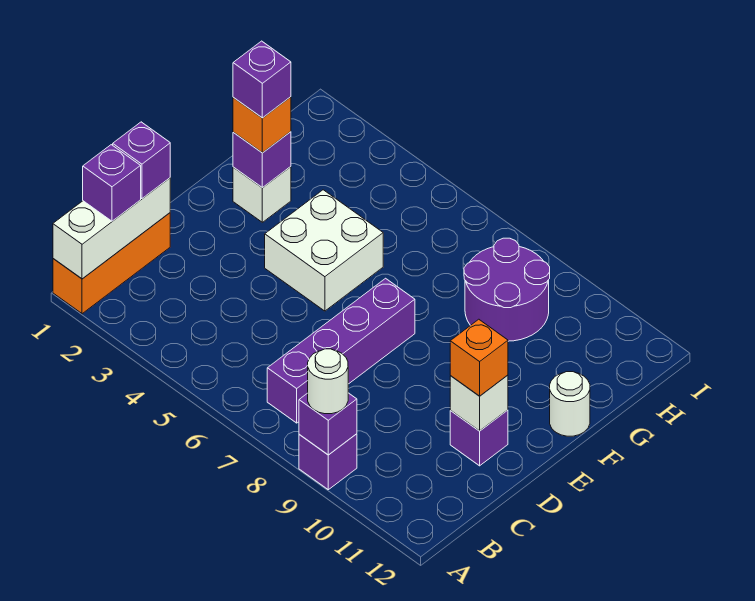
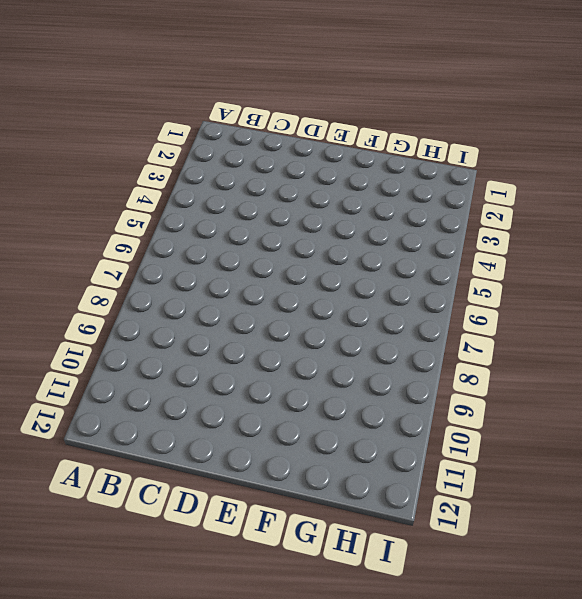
none -> orange 1x3 brick [53,213,170,314]
none -> purple 1x1 brick [299,434,357,490]
none -> purple 1x4 brick [267,278,415,423]

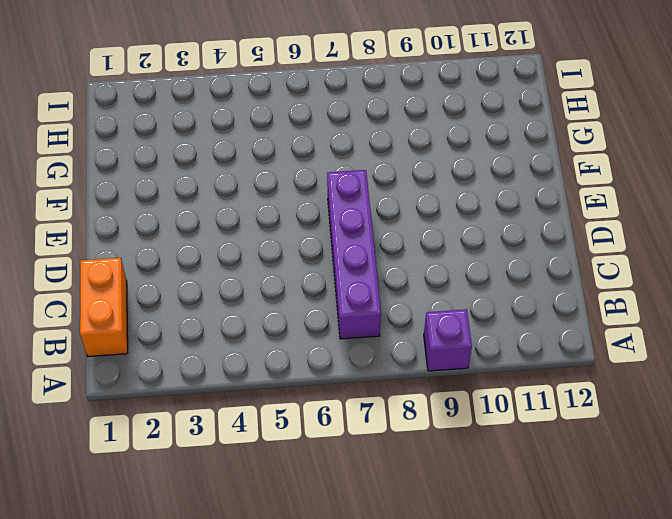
orange 1x2 brick [80,258,128,356] -> orange 1x3 brick [53,213,170,314]
none -> purple 1x1 brick [450,410,508,466]
none -> white 2x2 brick [265,190,383,311]
none -> white 1x1 brick [233,167,291,222]

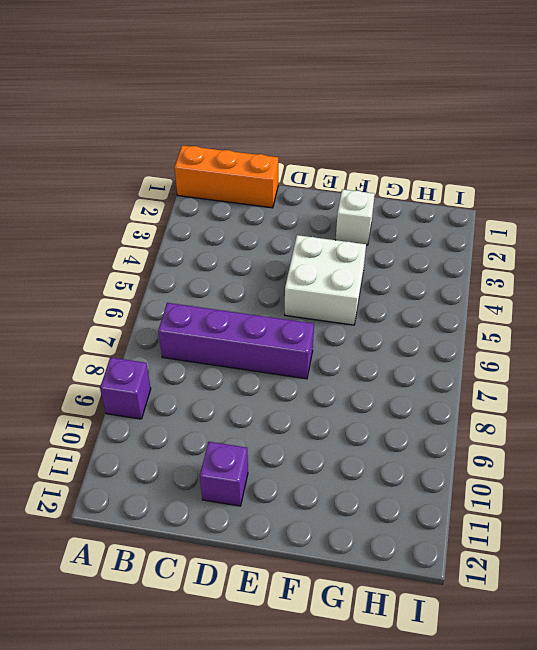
none -> white 1x1 round brick [550,372,590,436]
none -> purple 2x2 round brick [464,238,550,341]
none -> white 1x3 brick [53,178,170,279]

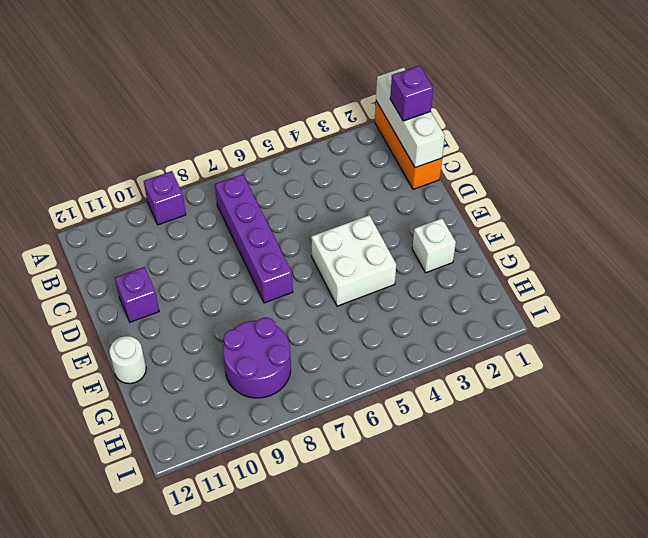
none -> purple 1x1 brick [299,393,357,455]
none -> white 1x1 brick [450,375,508,431]
none -> purple 1x1 brick [233,132,291,187]

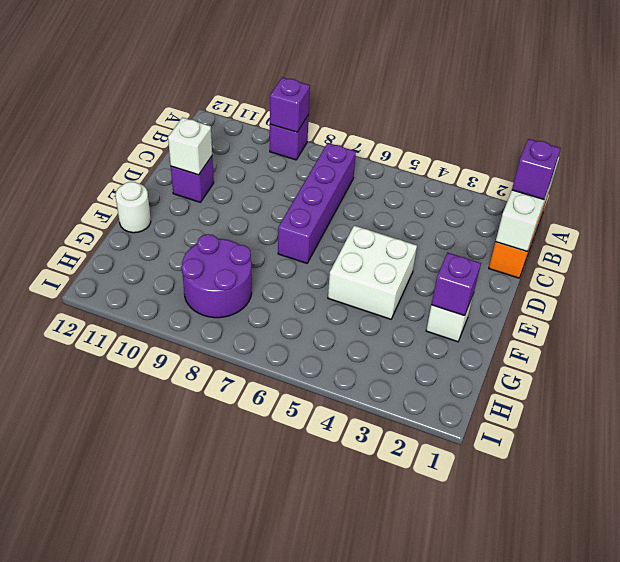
none -> white 1x1 round brick [308,349,348,414]
none -> purple 1x1 brick [113,122,170,199]
none -> orange 1x1 brick [450,319,508,396]

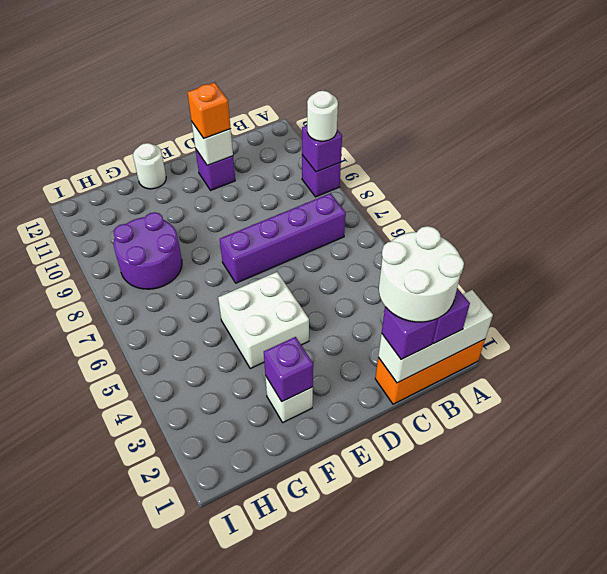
white 2x2 round brick [379,226,464,322] -> none
none -> orange 1x1 brick [233,97,291,153]
none -> purple 1x1 brick [233,41,291,118]

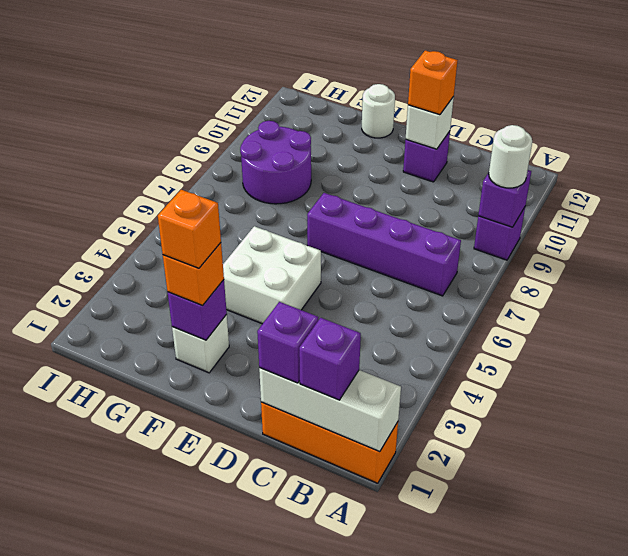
orange 1x1 brick [158,190,221,268] -> purple 1x1 brick [233,41,291,118]

